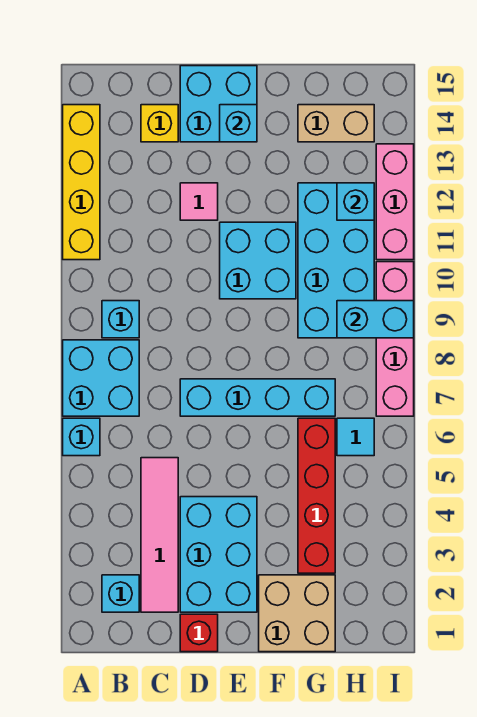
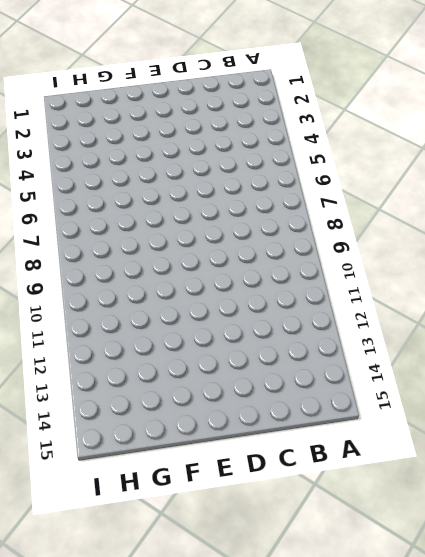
none -> cyan 1x1 brick [63,418,100,456]
none -> cyan 2x2 brick [63,340,139,416]
none -> yellow 1x4 brick [63,105,100,260]

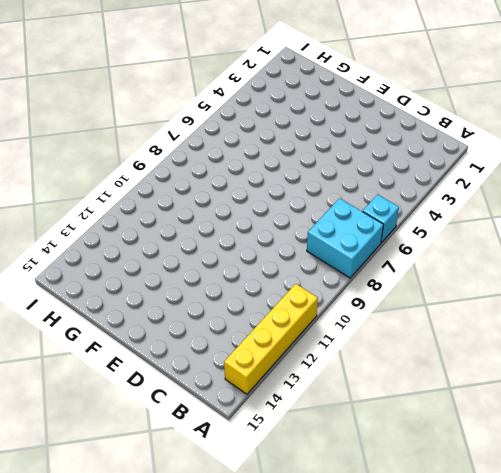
none -> cyan 1x1 brick [102,575,139,612]
none -> cyan 1x1 brick [102,301,139,338]
none -> pink 1x4 tile [141,458,178,612]

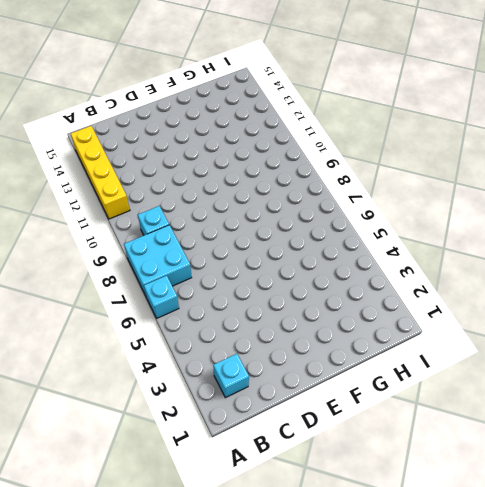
none -> pink 1x4 tile [141,458,178,612]
none -> yellow 1x1 brick [141,105,178,142]
none -> red 1x1 brick [180,614,218,652]

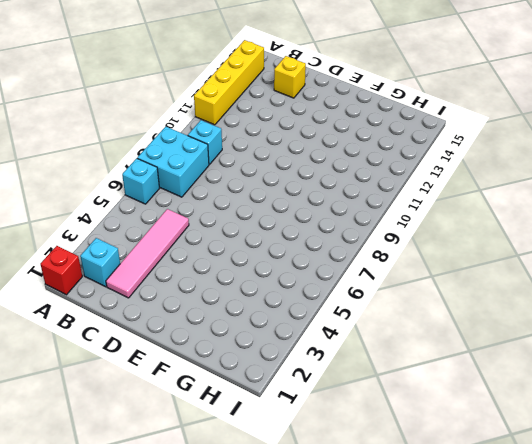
red 1x1 brick [40,246,82,295] -> red 1x1 brick moved to [180,614,218,652]
none -> cyan 2x3 brick [180,497,257,612]
none -> cyan 1x4 brick [180,379,335,416]
none -> pink 1x1 tile [180,183,218,220]

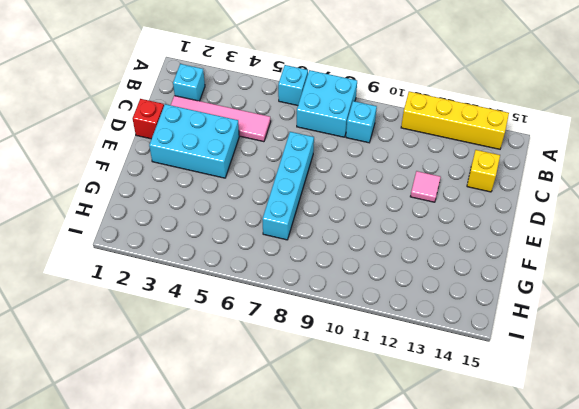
none -> cyan 2x2 brick [180,66,257,142]
none -> cyan 2x2 brick [220,222,296,299]
none -> tan 2x2 brick [259,575,335,652]

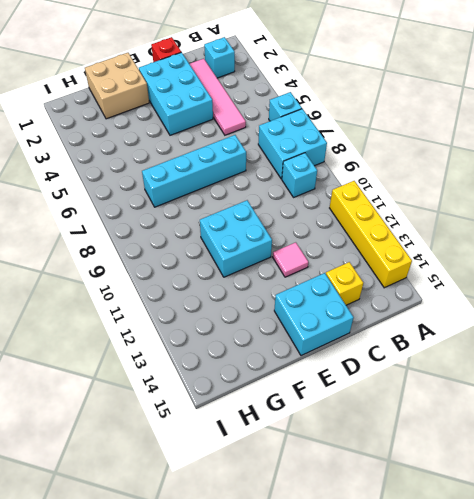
none -> red 1x4 brick [298,418,335,573]
none -> cyan 2x4 brick [298,183,374,338]
none -> tan 1x2 brick [298,105,374,142]

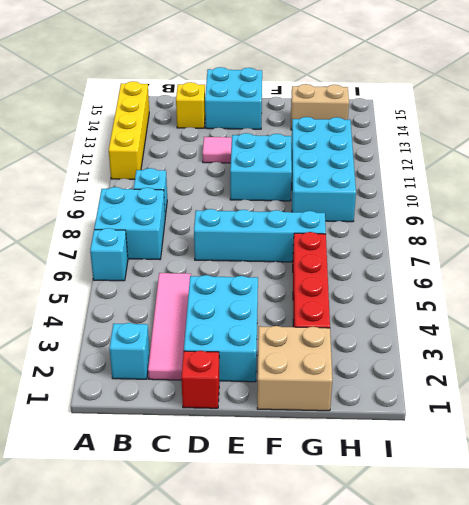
none -> cyan 1x1 tile [337,418,374,456]
none -> pink 1x4 brick [376,262,414,416]
none -> pink 1x3 brick [376,144,414,260]

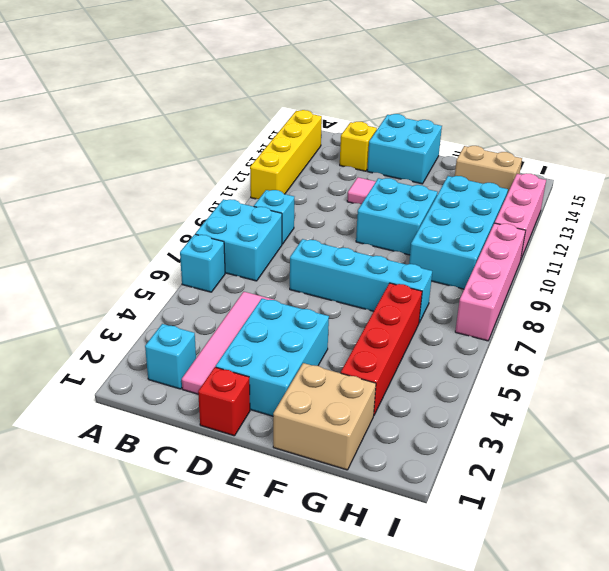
none -> cyan 1x1 tile [337,418,374,456]
none -> cyan 1x1 brick [220,105,257,142]
none -> cyan 1x2 brick [337,301,414,338]

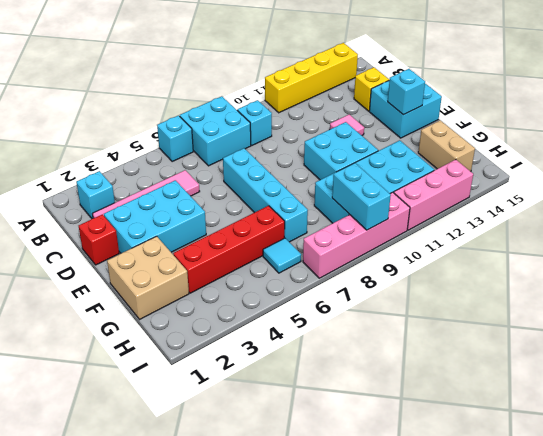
none -> cyan 1x1 brick [337,183,374,220]

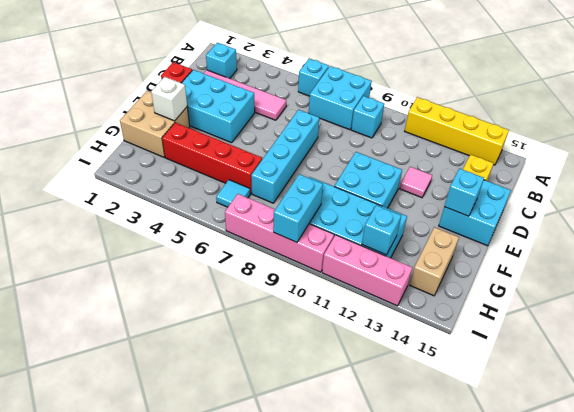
white 1x1 brick [151,77,187,121] -> none

